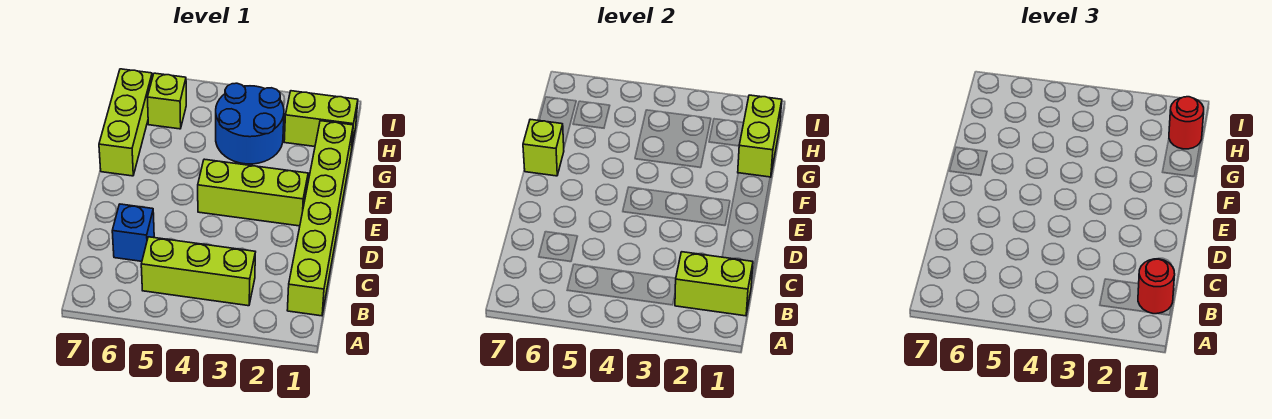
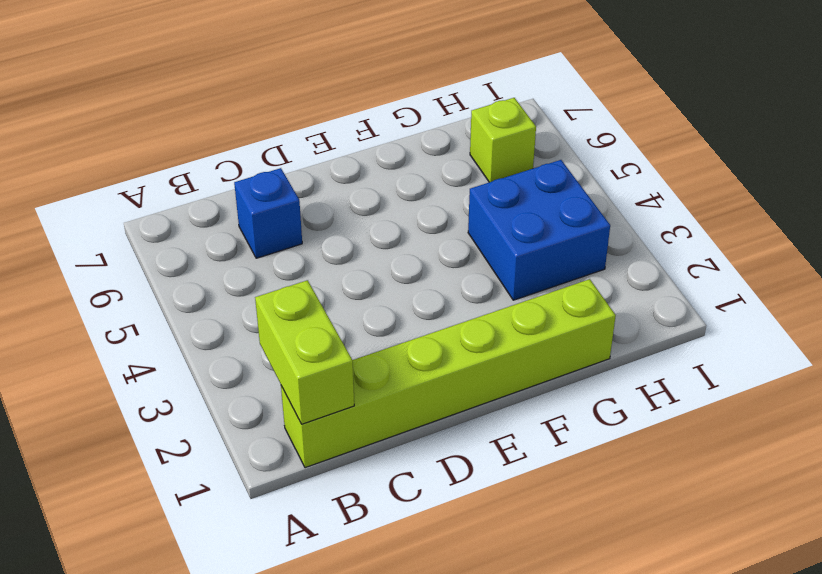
blue 2x2 brick [468,160,610,300] -> blue 2x2 round brick [216,83,284,164]
none -> lime 1x3 brick [141,237,255,306]
none -> lime 1x3 brick [198,159,308,226]
none -> lime 1x3 brick [99,69,152,176]

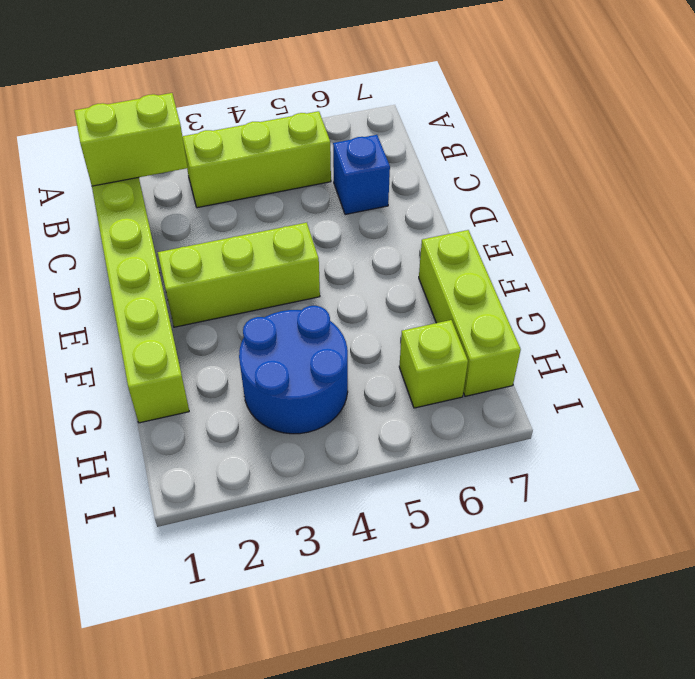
none -> lime 1x2 brick [284,91,358,150]
none -> lime 1x1 brick [523,119,564,176]
none -> lime 1x2 brick [738,95,782,177]

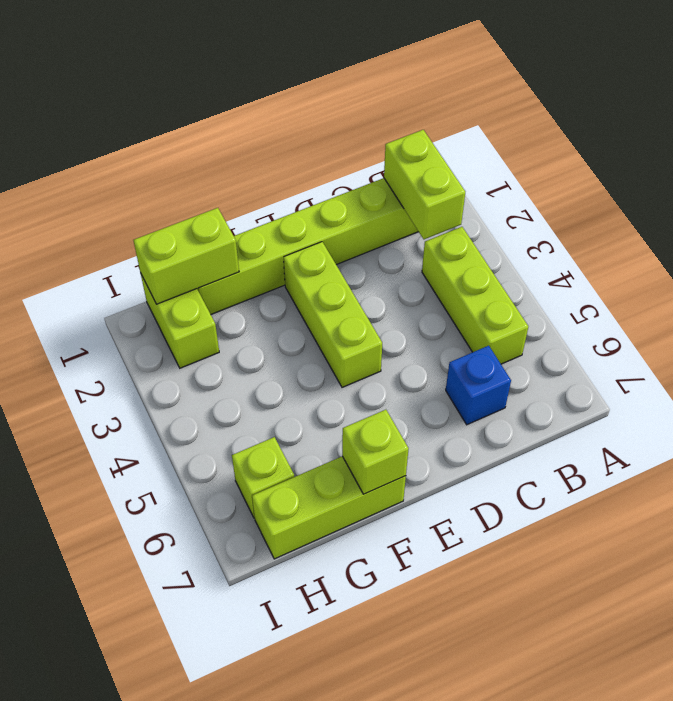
none -> blue 2x2 round brick [216,83,284,164]
none -> red 1x1 round brick [1138,259,1175,314]
none -> red 1x1 round brick [1169,97,1204,149]

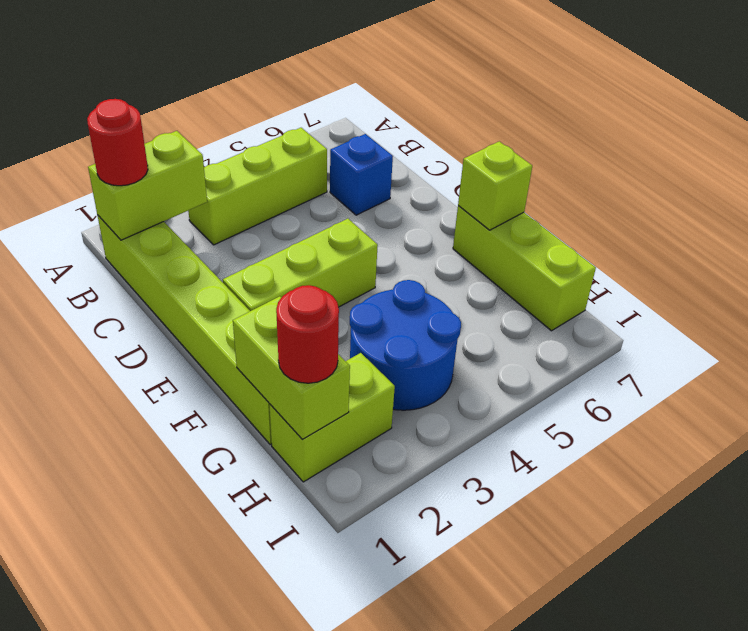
none -> lime 1x1 brick [147,73,186,129]

